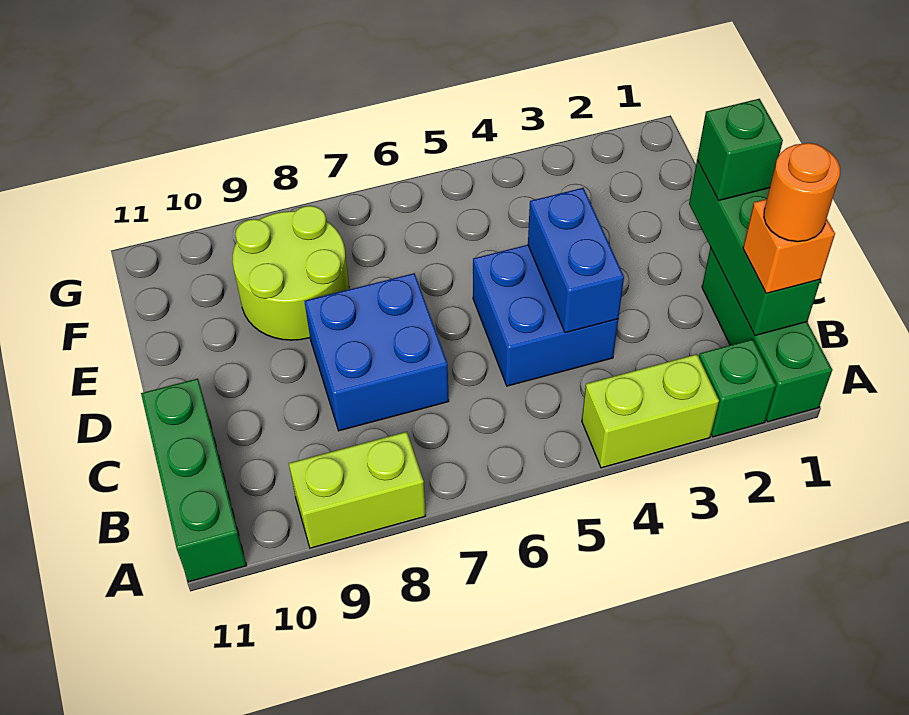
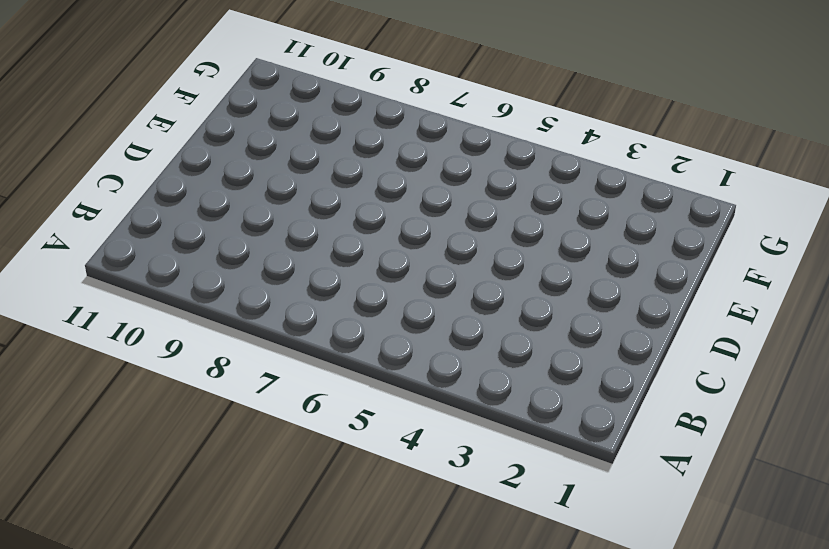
none -> green 1x3 brick [702,248,832,422]
none -> green 1x1 brick [699,339,776,437]
none -> lime 1x2 brick [582,354,719,468]

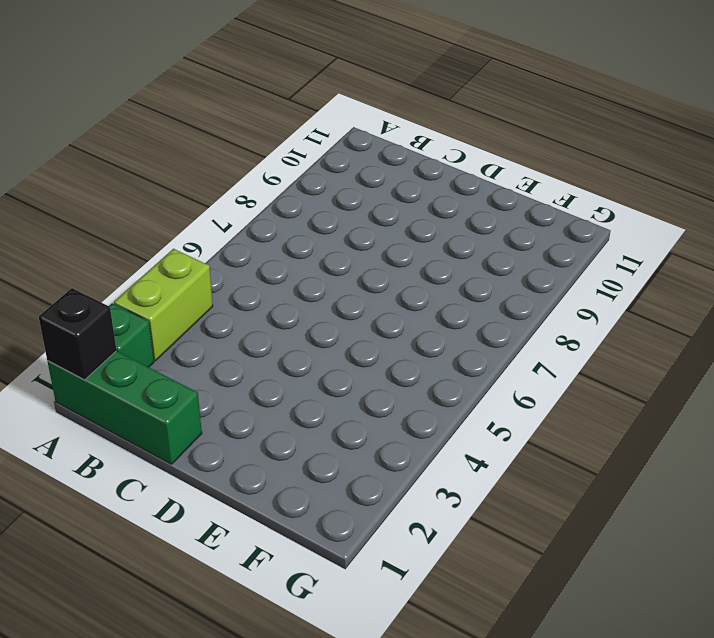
black 1x1 brick [39,288,117,380] -> none
none -> lime 1x2 brick [289,432,426,548]
none -> green 1x3 brick [141,379,247,582]
none -> blue 2x2 brick [473,245,618,386]

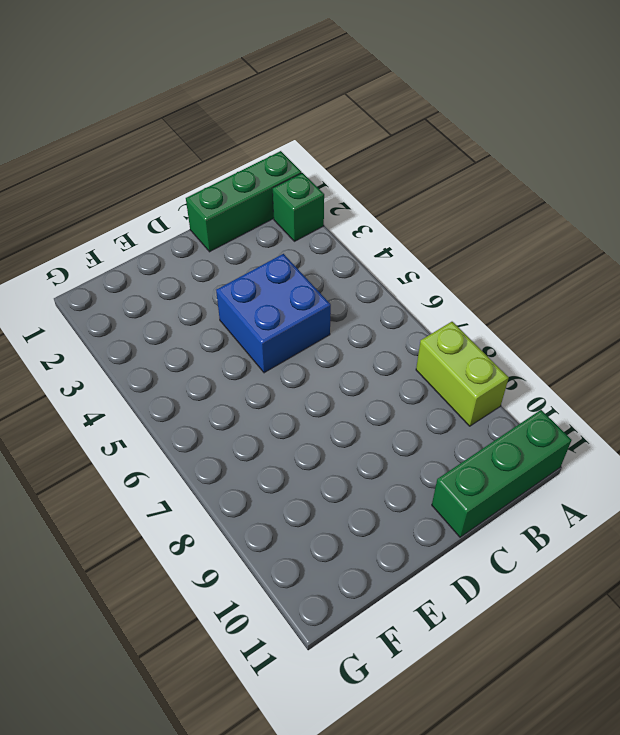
none -> lime 1x2 brick [582,354,719,468]
none -> blue 2x2 brick [304,273,449,431]
none -> lime 2x2 round brick [233,206,349,340]

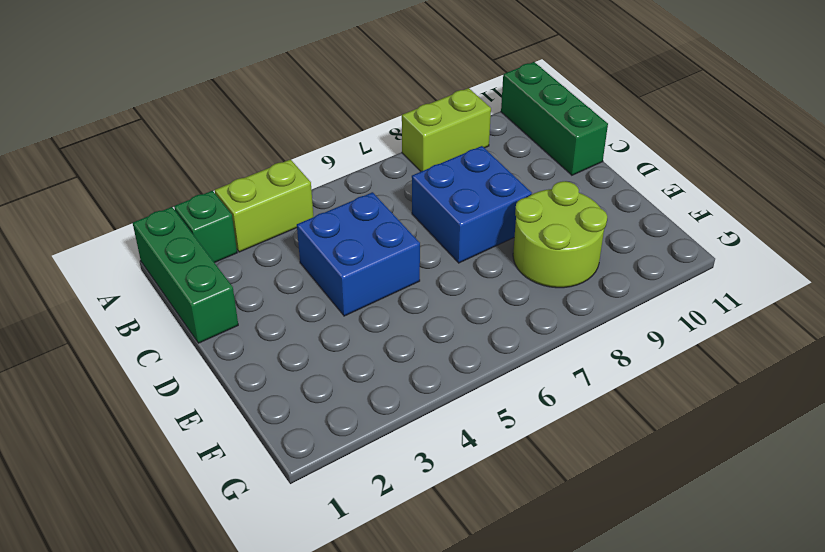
none -> green 1x3 brick [689,160,821,336]
none -> blue 1x2 brick [528,188,624,333]
none -> orange 1x1 brick [743,199,835,293]

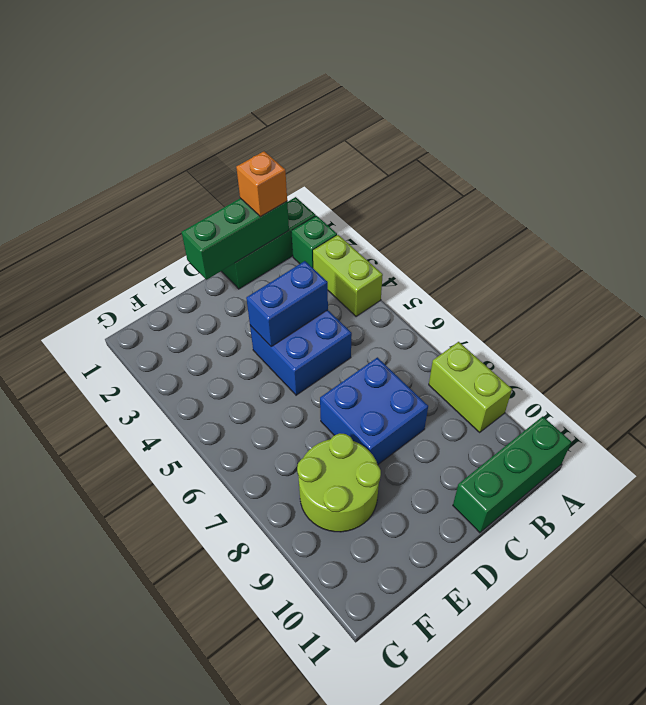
none -> green 1x1 brick [697,99,783,200]
none -> orange 1x1 round brick [764,143,840,242]

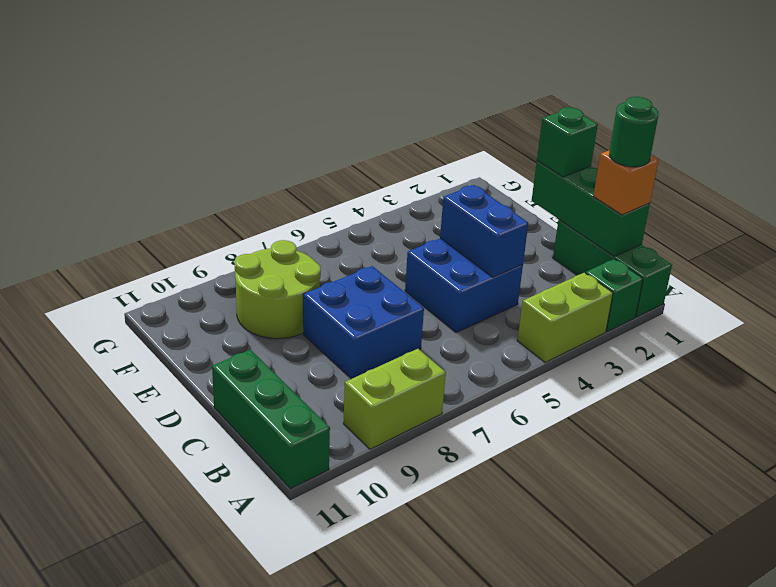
green 1x1 round brick [609,97,659,167] -> orange 1x1 round brick [764,143,840,242]

